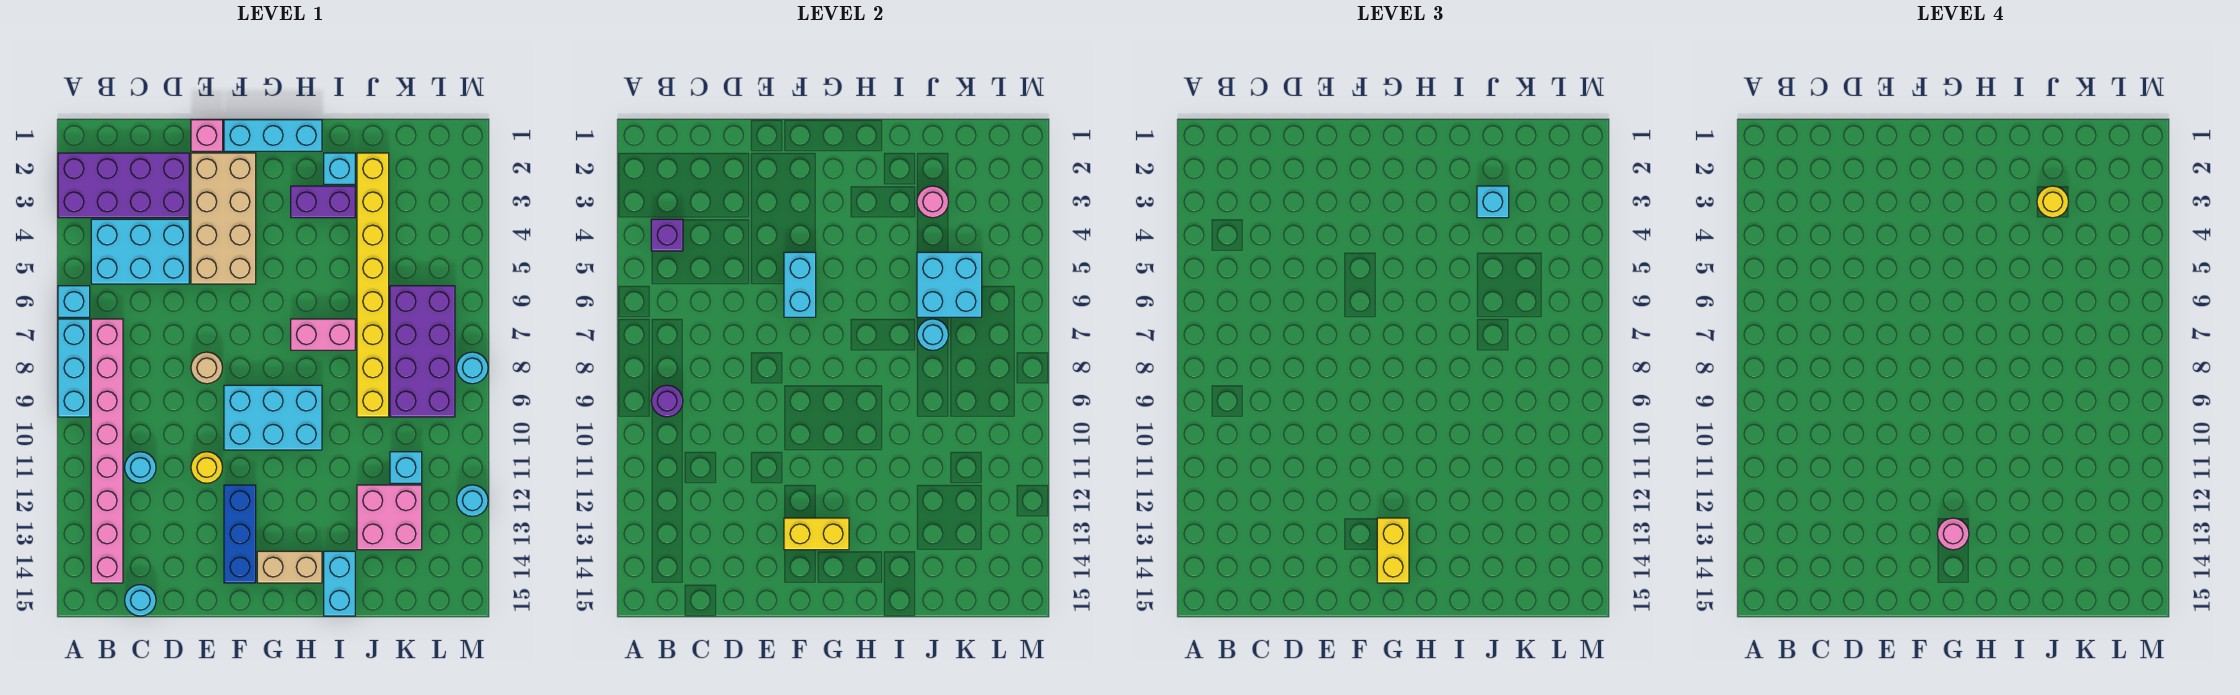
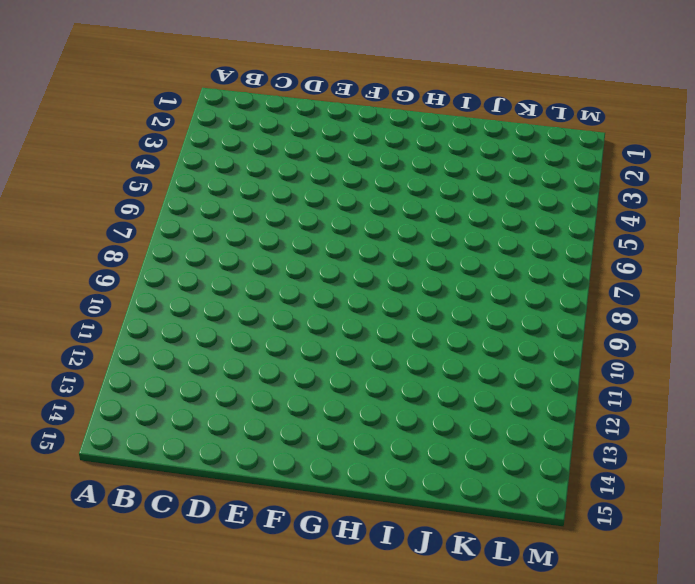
none -> purple 2x4 brick [58,153,189,218]
none -> cyan 1x1 brick [58,286,90,317]
none -> cyan 1x3 brick [58,319,90,417]
none -> cyan 2x3 brick [91,219,189,284]

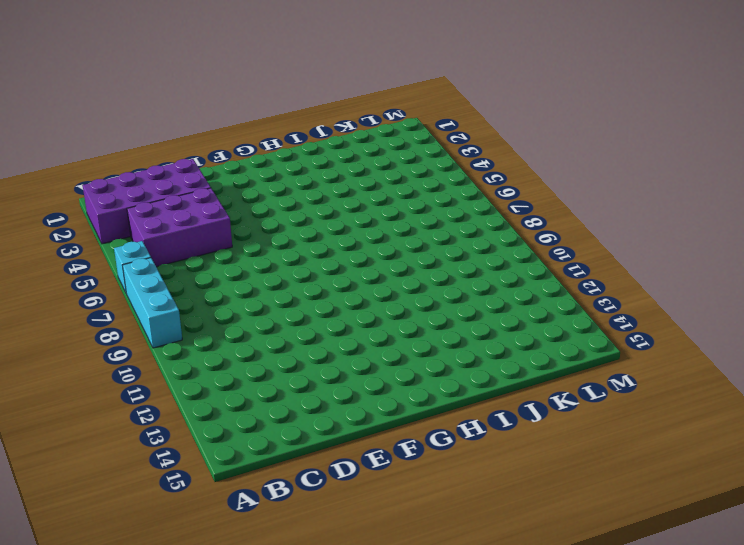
purple 2x3 brick [127,188,232,267] -> cyan 2x3 brick [91,219,189,284]
none -> pink 1x8 brick [91,319,123,583]
none -> cyan 1x1 round brick [125,452,156,483]
none -> cyan 1x1 round brick [125,585,156,616]
none -> pink 1x1 brick [191,120,223,151]

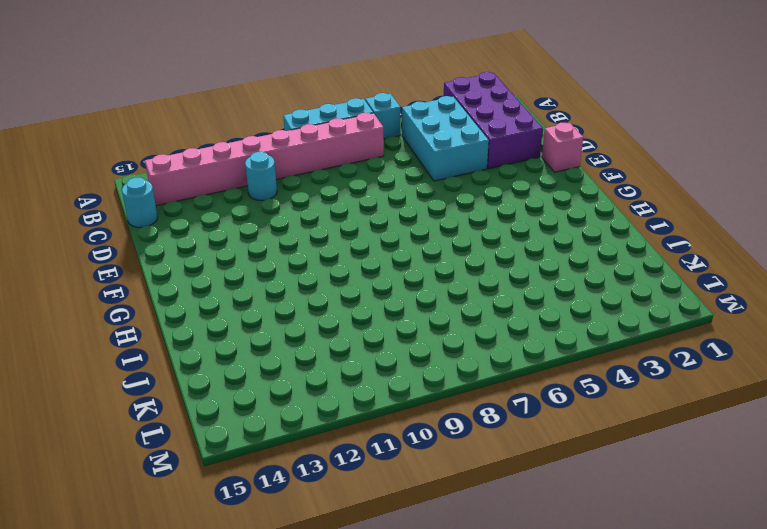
none -> tan 2x4 brick [191,153,256,284]
none -> tan 1x1 round brick [191,352,222,384]
none -> yellow 1x1 round brick [191,452,222,483]
none -> cyan 1x3 brick [224,120,322,151]

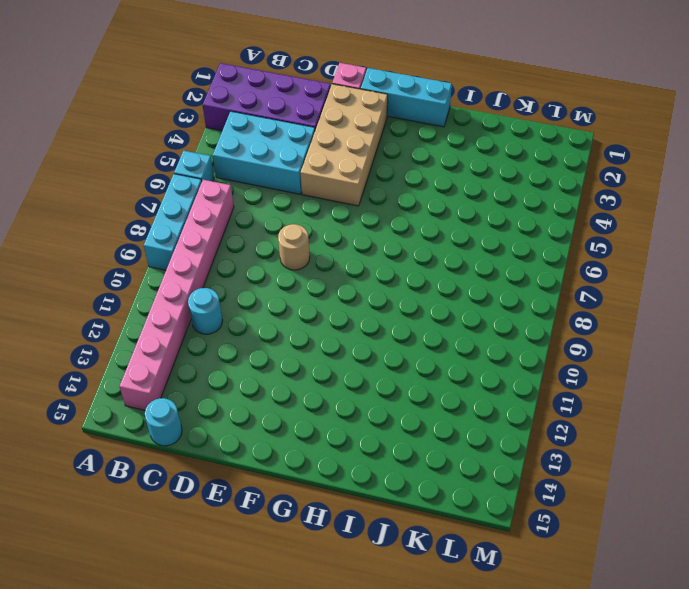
none -> yellow 1x1 round brick [191,452,222,483]
none -> cyan 2x3 brick [224,385,322,450]
none -> blue 1x3 brick [224,485,256,583]
none -> tan 1x2 brick [257,551,322,583]

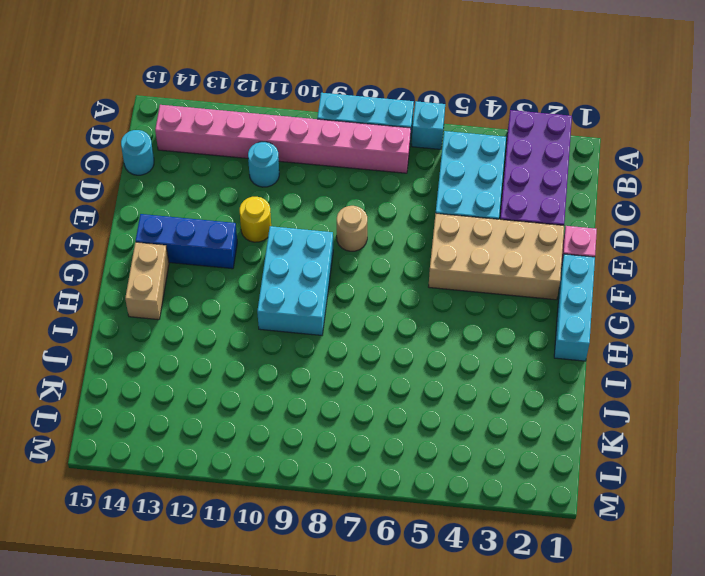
none -> purple 1x2 brick [291,186,355,218]
none -> pink 1x2 brick [291,319,355,350]
none -> cyan 1x1 brick [324,153,355,184]
none -> cyan 1x2 brick [324,551,355,616]

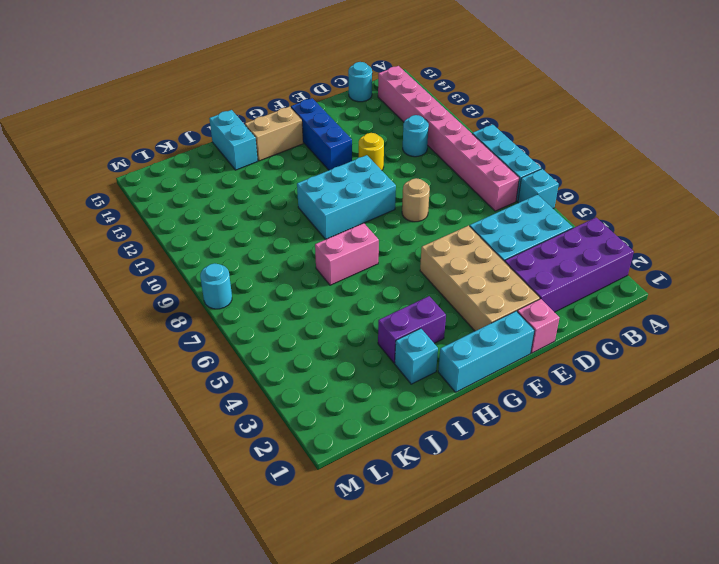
none -> yellow 1x8 brick [357,153,389,417]
none -> pink 2x2 brick [357,485,422,550]
none -> purple 2x4 brick [390,286,455,417]
none -> cyan 1x1 brick [390,452,422,483]

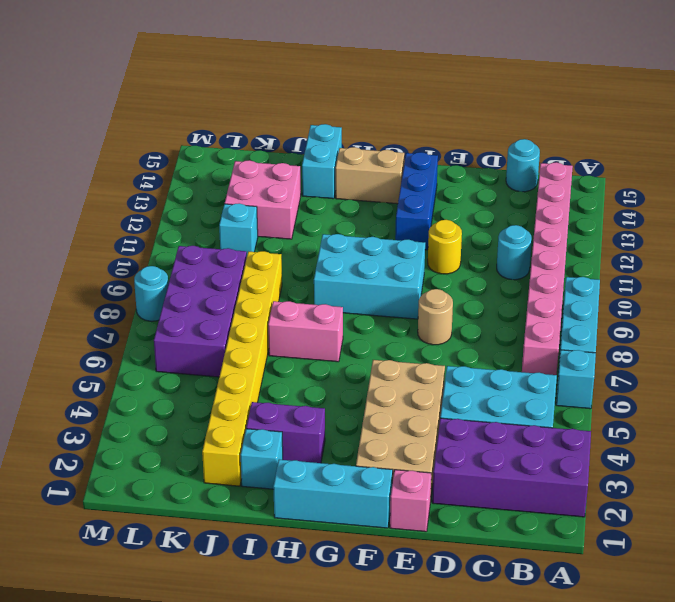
none -> cyan 1x1 round brick [457,485,488,516]
none -> purple 1x1 brick [651,219,683,251]
none -> purple 1x1 round brick [651,385,683,417]
none -> cyan 1x2 brick [784,252,816,317]

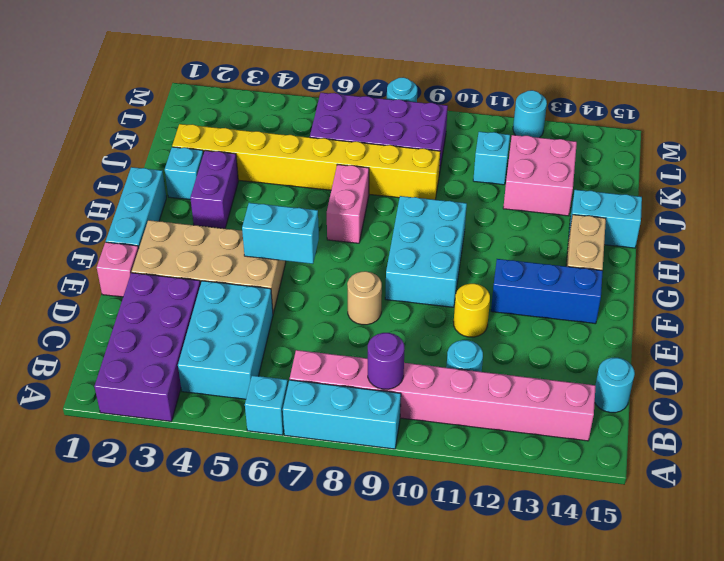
none -> purple 1x1 brick [651,219,683,251]
none -> yellow 1x2 brick [784,518,849,550]
none -> pink 1x1 round brick [917,186,948,218]
none -> cyan 2x2 brick [917,252,982,317]

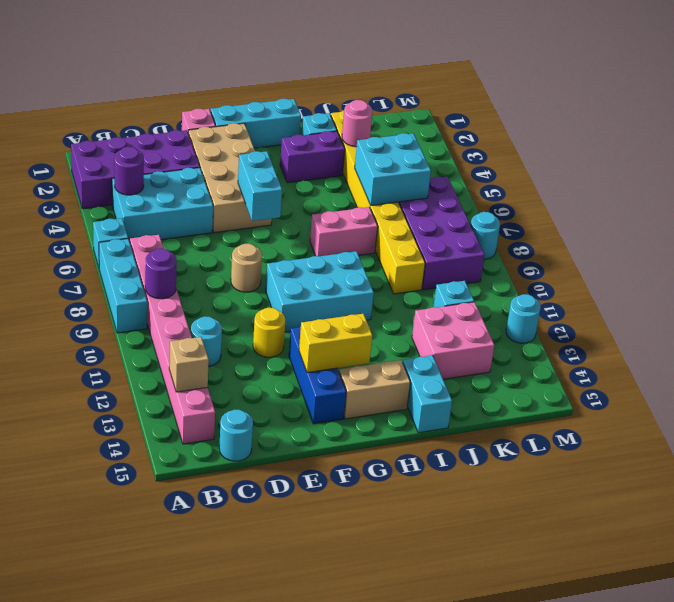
purple 1x1 round brick [114,147,144,195] -> purple 1x1 brick [651,219,683,251]
tan 1x1 brick [169,337,209,392] -> none
none -> cyan 1x1 round brick [917,319,949,350]
none -> yellow 1x2 brick [1377,518,1409,583]
none -> cyan 1x1 brick [1477,186,1509,218]
none -> pink 1x1 round brick [1937,518,1969,550]

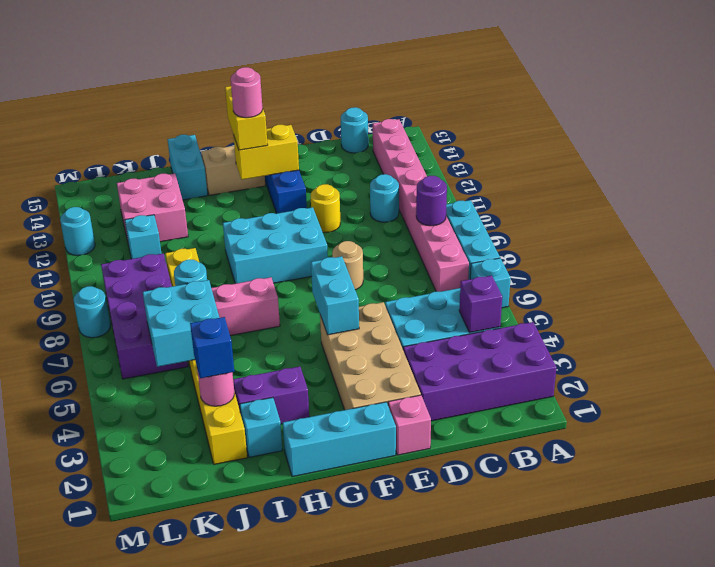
blue 1x1 brick [190,317,234,378] -> cyan 1x1 brick [1477,186,1509,218]
none -> yellow 1x1 round brick [2037,186,2068,218]

